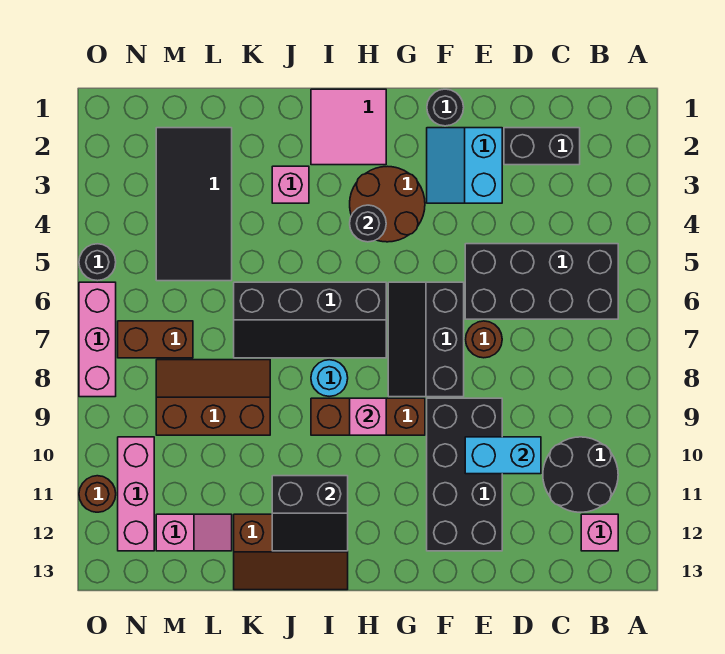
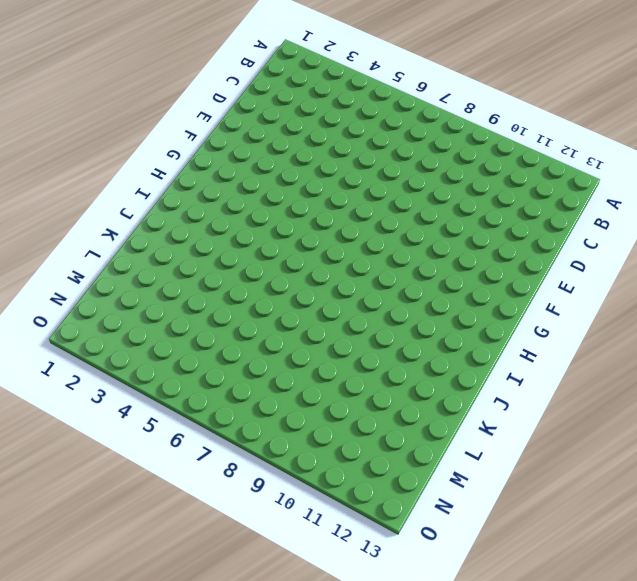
none -> black 2x4 brick [465,244,618,319]
none -> black 2x2 round brick [543,437,618,512]
none -> pink 1x1 brick [581,514,618,551]

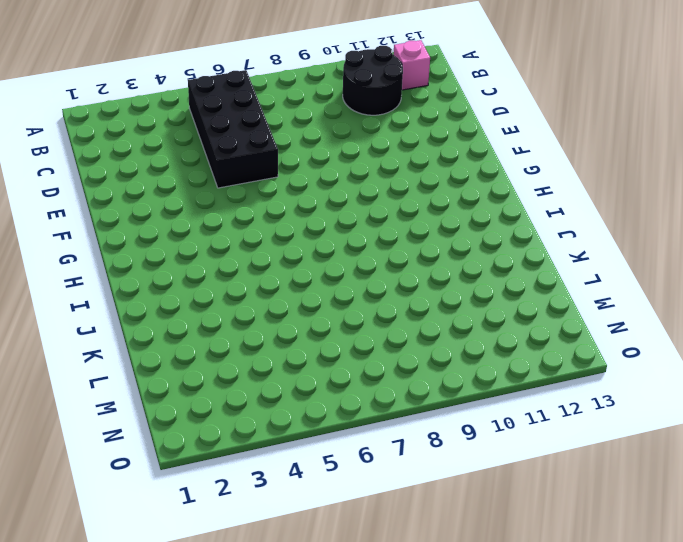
none -> black 1x2 brick [504,128,580,165]
none -> cyan 2x2 slope [427,128,502,203]
none -> brown 1x1 round brick [466,321,502,358]

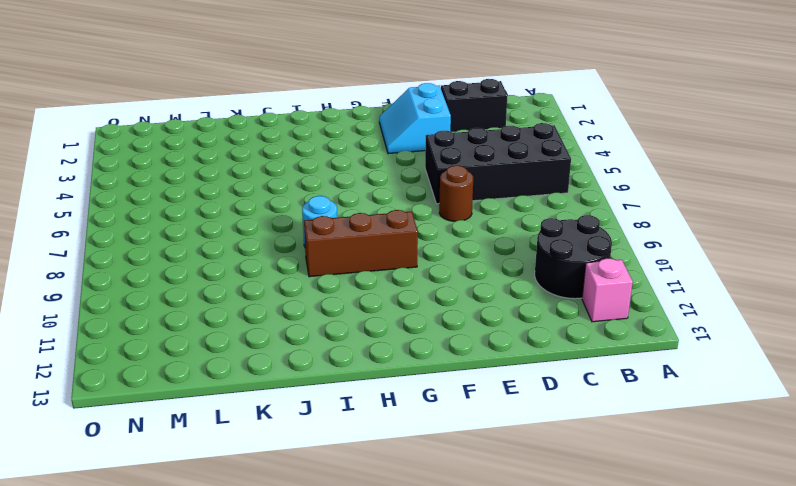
none -> black 2x4 brick [427,398,502,551]
none -> black 1x1 round brick [427,89,464,126]
none -> black 2x3 slope [388,282,464,397]

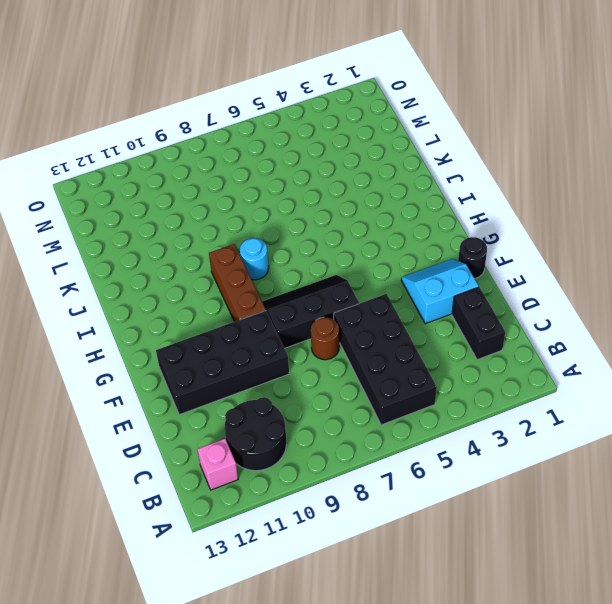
none -> brown 2x2 round brick [350,166,425,242]
none -> pink 2x2 tile [311,89,386,165]
none -> black 2x4 slope [234,282,386,358]

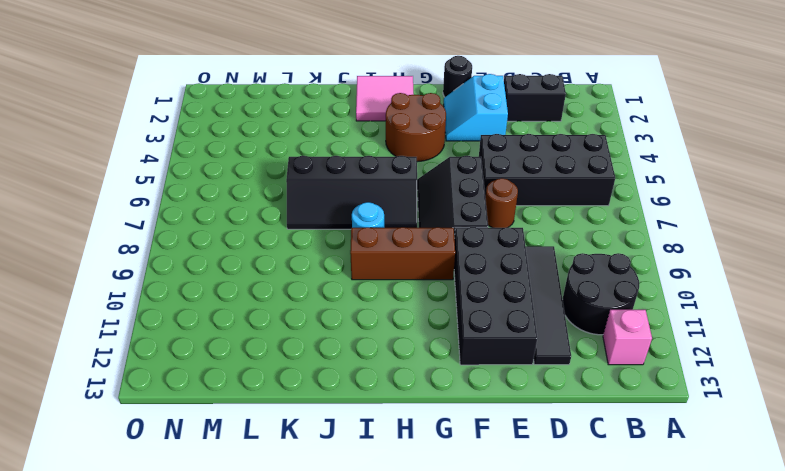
black 1x4 tile [525,246,571,365] -> none
none -> brown 2x3 slope [234,514,348,590]
none -> pink 1x1 brick [272,166,309,203]
none -> brown 2x3 slope [156,360,270,435]

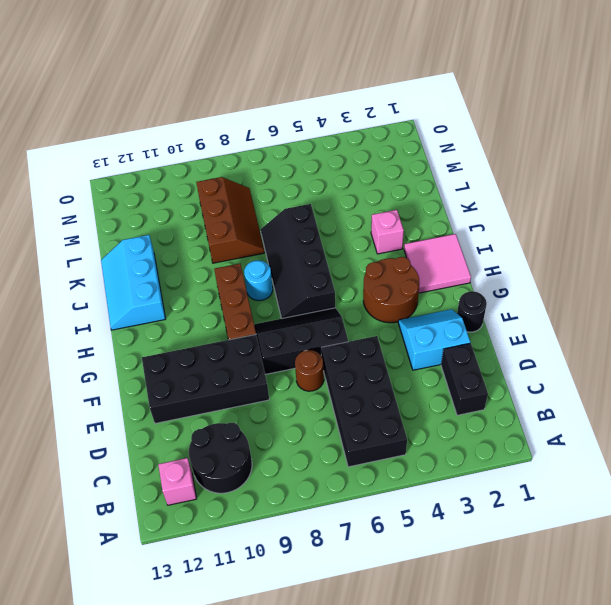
cyan 2x3 slope [101,235,165,330] -> brown 2x3 slope [234,514,348,590]
none -> black 2x4 tile [156,128,232,281]
none -> pink 1x2 slope [156,514,232,551]
none -> brown 1x2 brick [118,321,193,358]

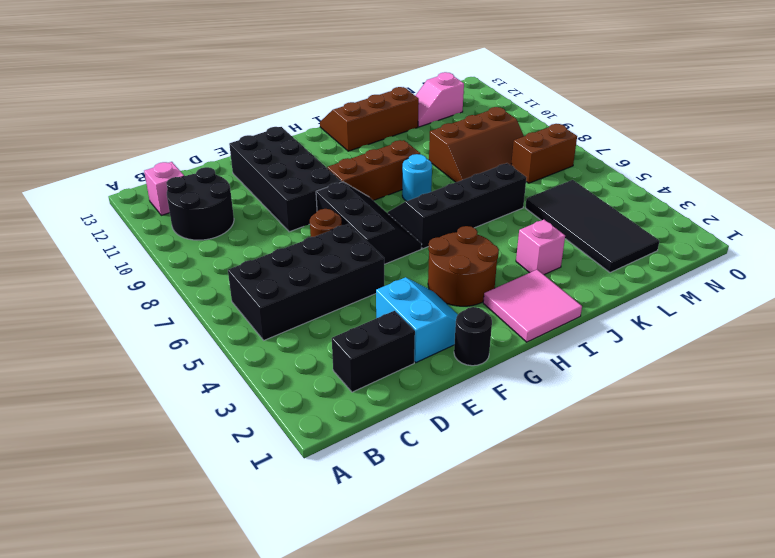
none -> pink 1x3 brick [118,437,154,551]
none -> black 1x1 round brick [79,244,116,281]
none -> pink 1x3 brick [79,282,116,397]

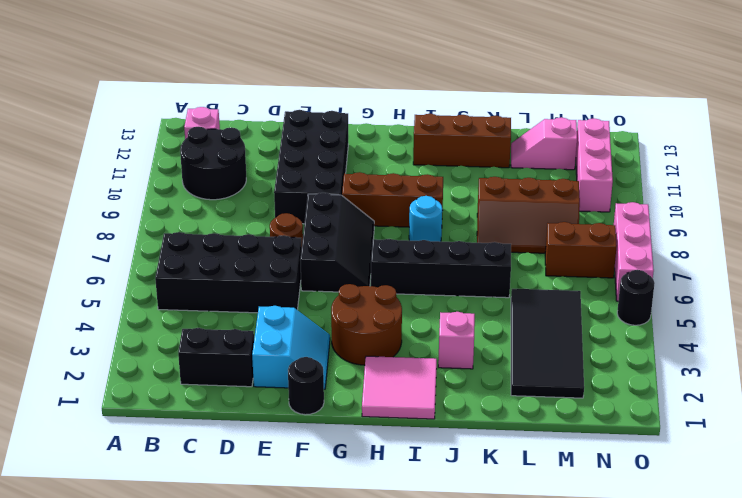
none -> brown 1x1 round brick [79,476,116,512]
none -> cyan 1x2 brick [465,437,541,474]
none -> black 1x1 round brick [350,205,386,242]

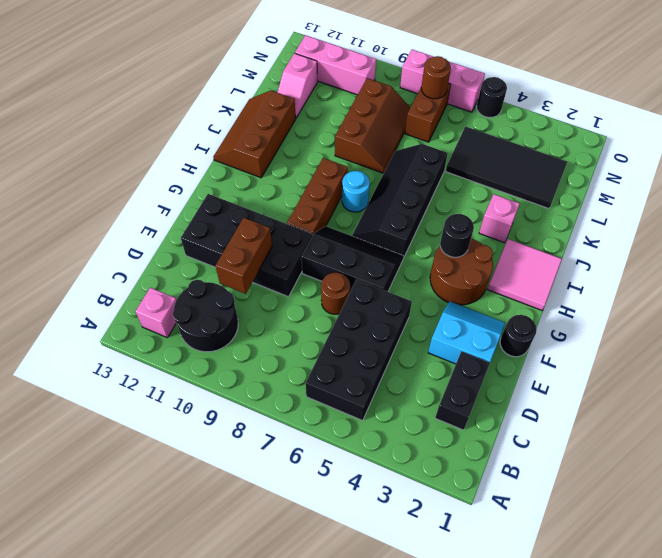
brown 1x2 brick [216,218,272,294] -> cyan 1x2 brick [465,437,541,474]
brown 1x1 round brick [421,56,451,99] -> brown 1x1 round brick moved to [79,476,116,512]
none -> pink 1x1 brick [350,398,386,435]
none -> black 2x2 slope [272,476,348,551]

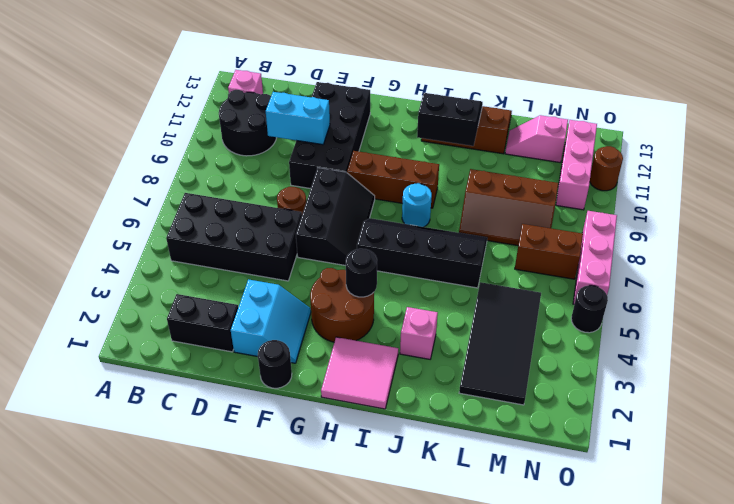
none -> pink 1x1 brick [350,398,386,435]

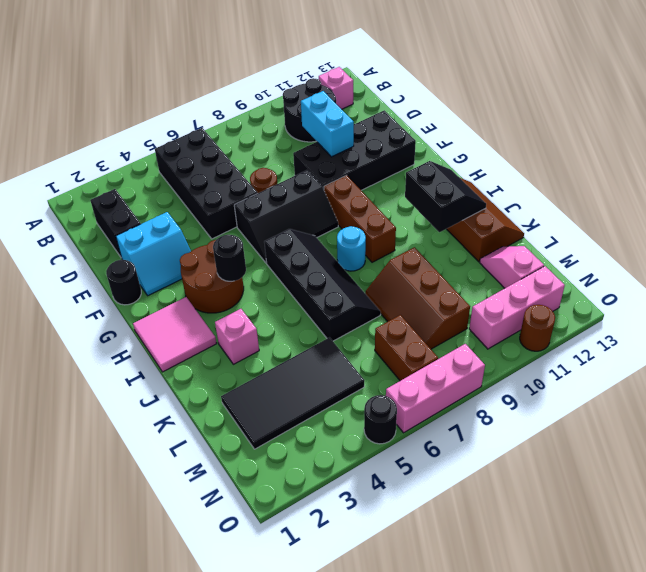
none -> pink 1x1 brick [350,398,386,435]

